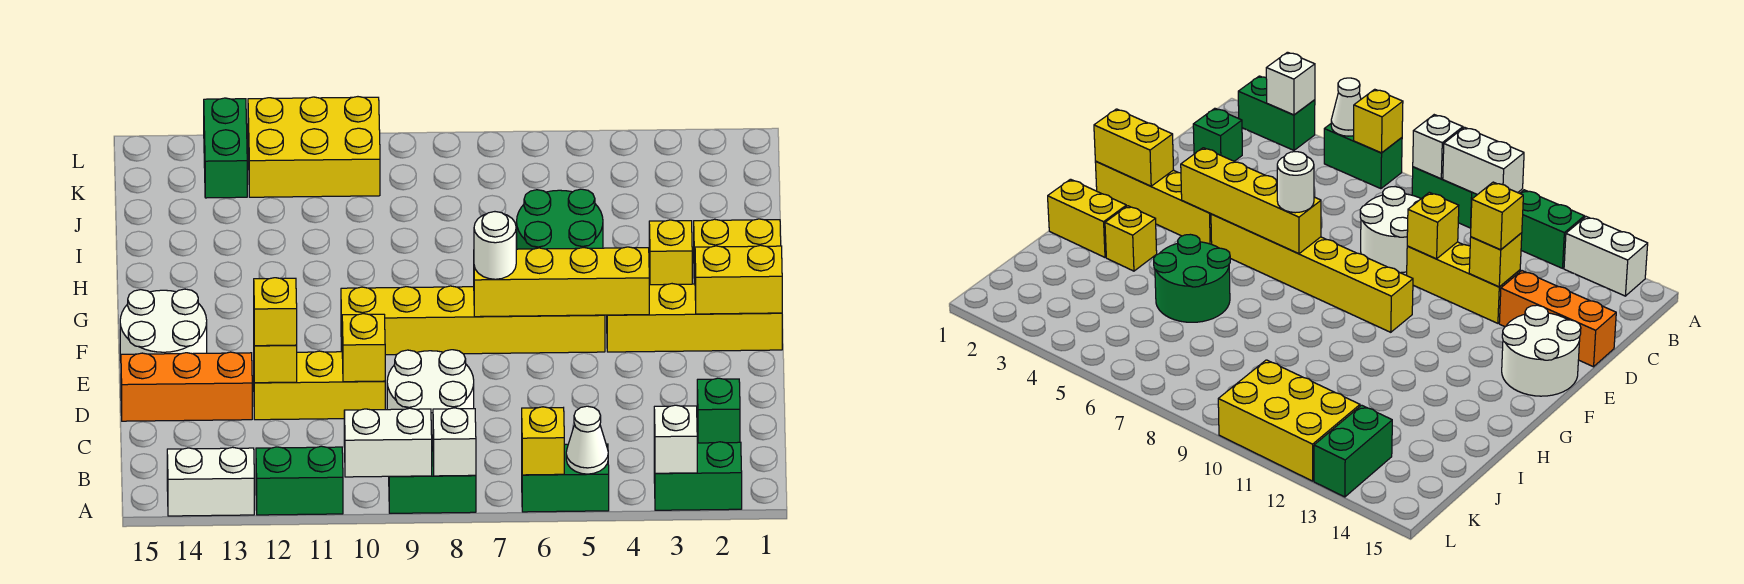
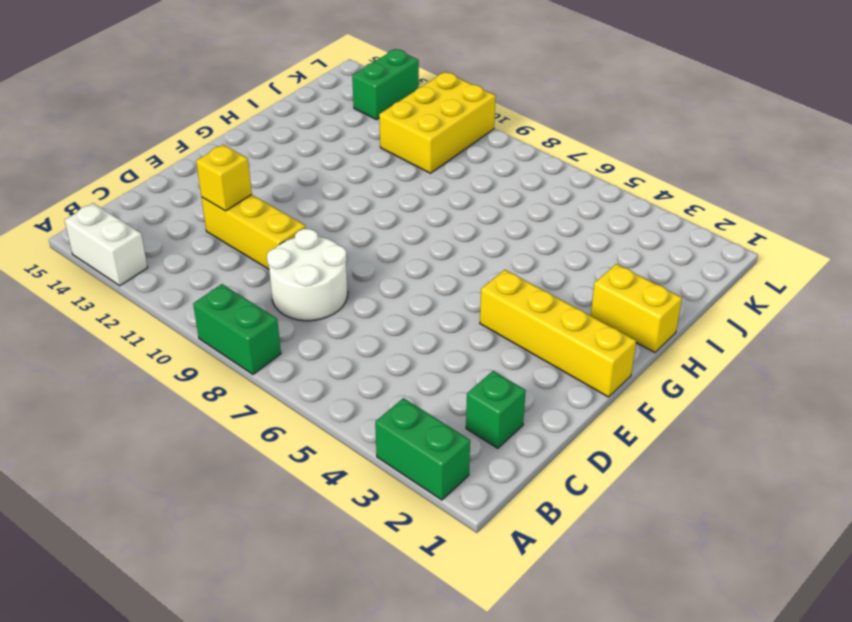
yellow 2x3 brick [379,72,496,173] -> yellow 2x3 brick turned to [248,97,380,197]
none -> green 1x2 brick [522,444,609,512]
none -> green 1x2 brick [256,446,343,515]
none -> orange 1x3 brick [121,352,252,421]

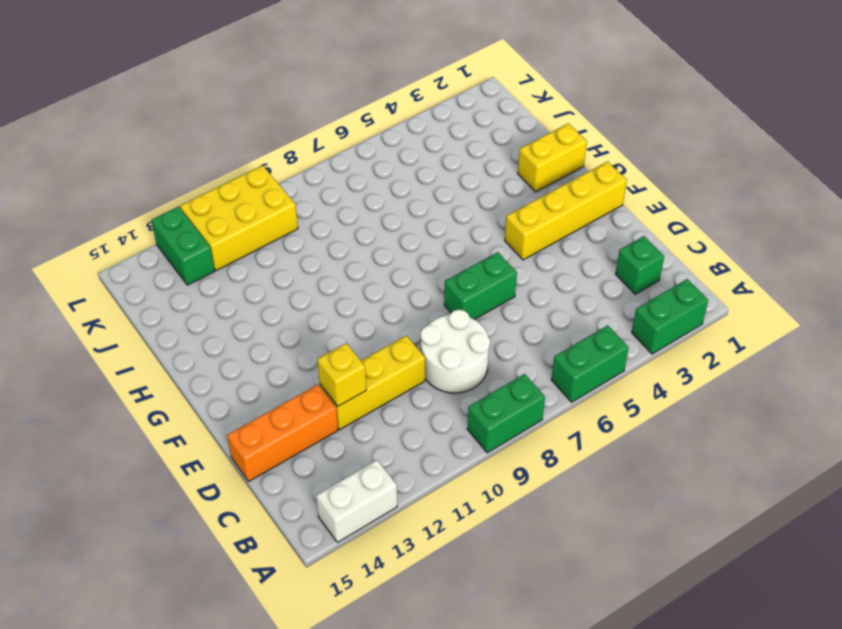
green 1x2 brick [444,252,517,319] -> green 1x2 brick moved to [256,446,343,515]
none -> white 2x2 round brick [120,289,207,361]
none -> yellow 1x6 brick [341,286,605,355]
none -> yellow 1x1 brick [649,220,692,285]

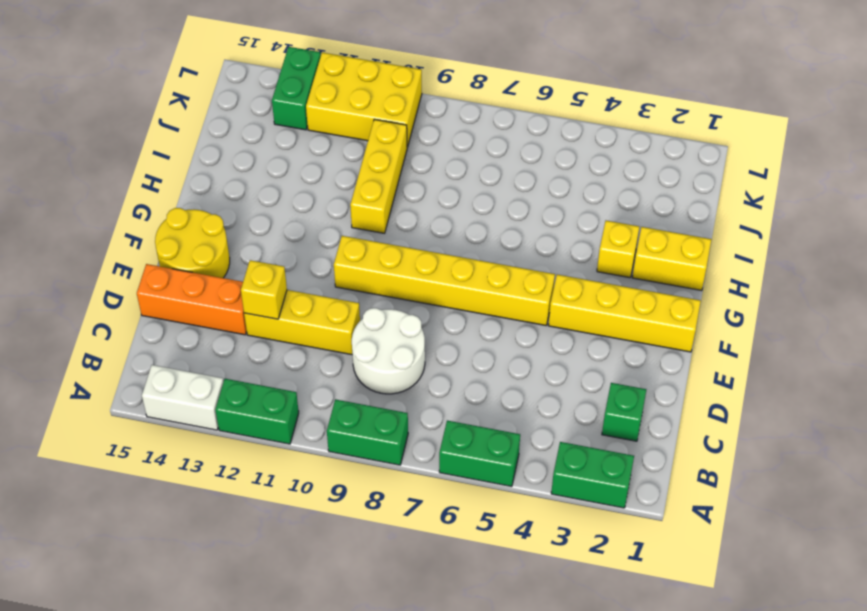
yellow 2x2 round brick [155,208,230,278] -> white 2x2 round brick [120,289,207,361]
yellow 1x3 brick [350,119,407,233] -> none
none -> green 2x2 round brick [517,189,603,249]
none -> white 1x1 brick [654,405,697,473]
none -> white 1x1 cone [566,406,608,474]

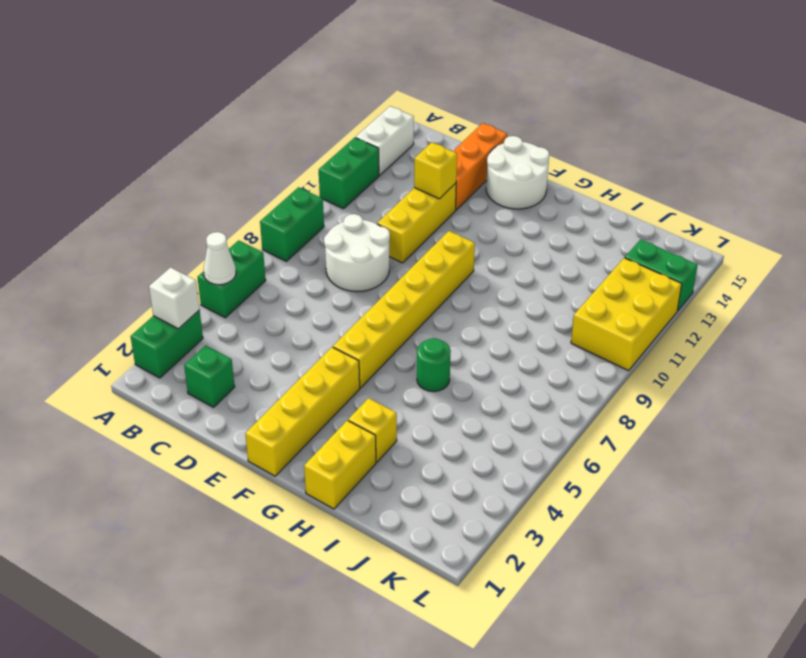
green 1x1 round brick [417,338,451,392] -> green 2x2 round brick [517,189,603,249]
none -> yellow 1x1 brick [522,407,564,475]
none -> white 1x1 brick [433,408,476,476]
none -> white 1x2 brick [344,408,432,477]

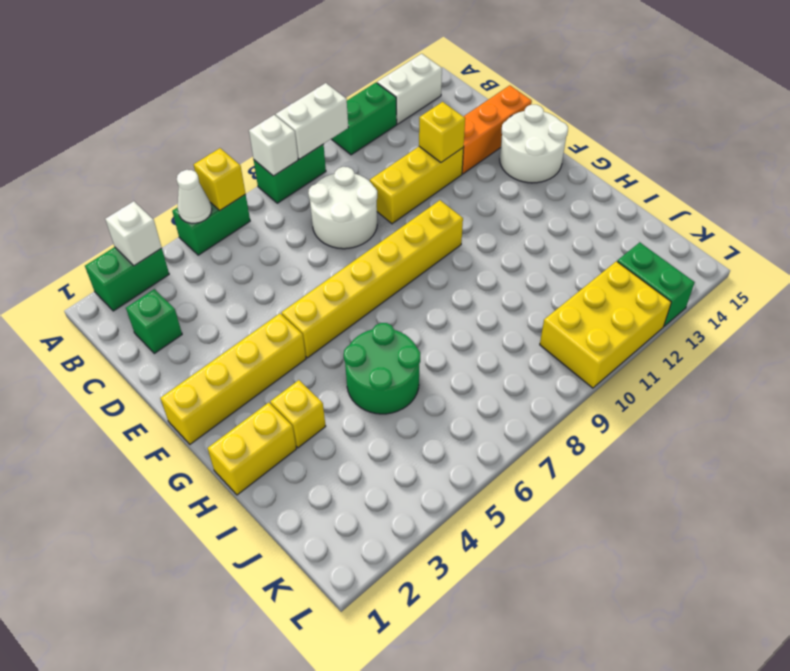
none -> yellow 1x1 brick [342,314,385,382]
none -> yellow 1x2 brick [695,245,782,314]
none -> yellow 1x4 brick [474,247,649,317]

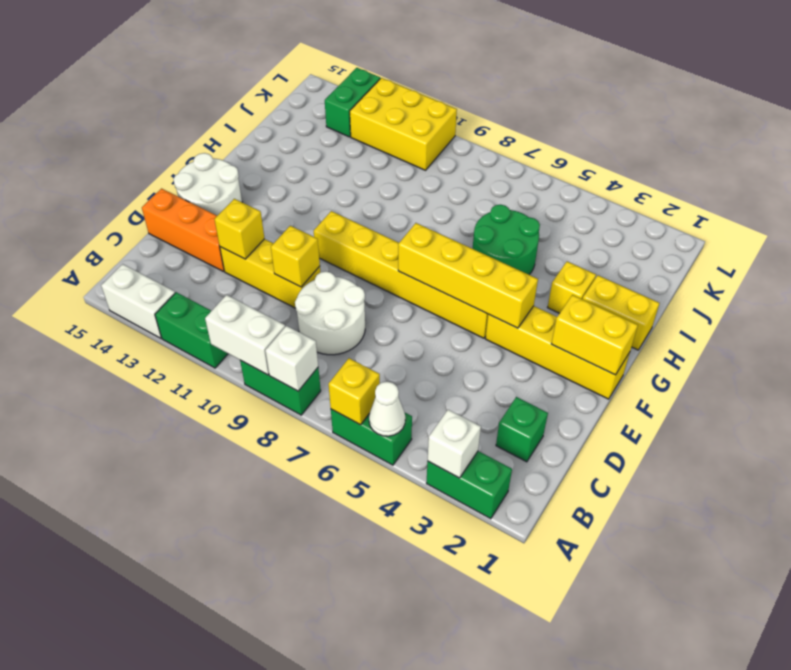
none -> yellow 1x1 brick [254,278,297,346]
none -> white 1x1 round brick [474,212,516,279]

